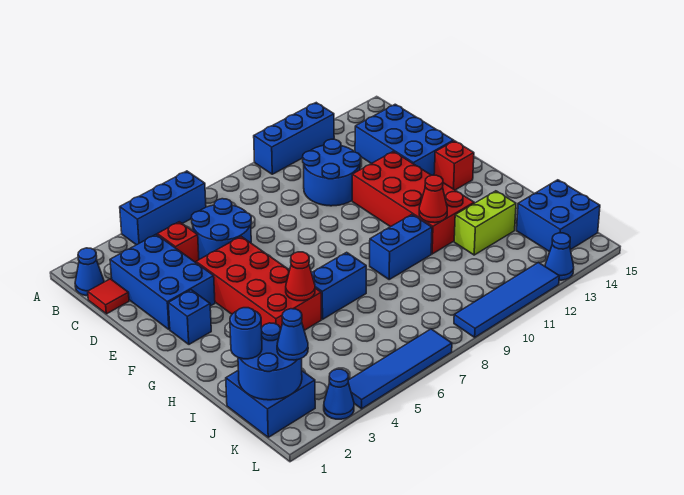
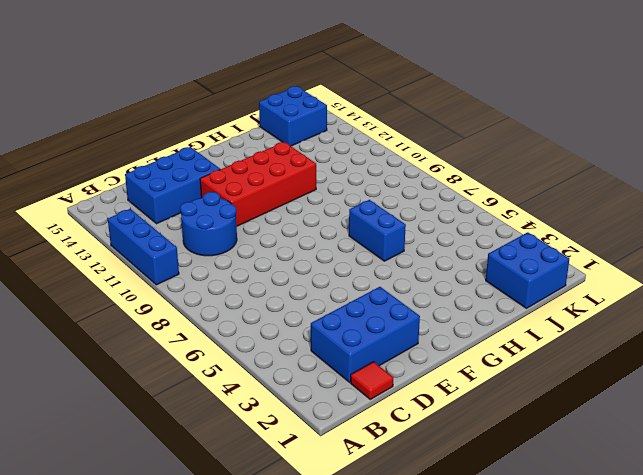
none -> blue 1x3 brick [120,171,206,245]
none -> blue 1x1 cone [75,248,104,296]
none -> red 1x1 brick [157,222,199,262]

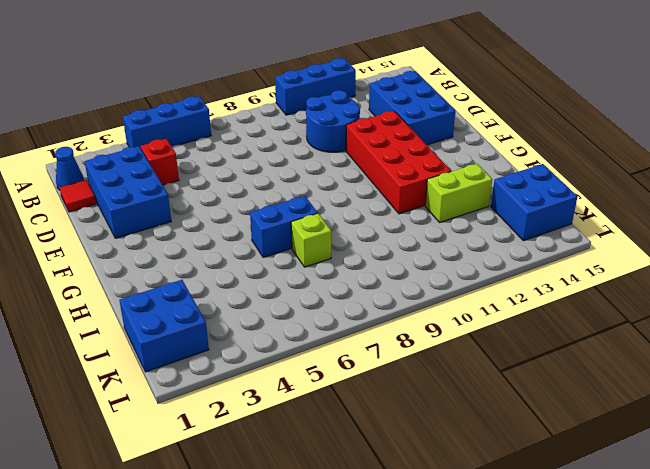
lime 1x1 brick [291,213,331,267] -> none
none -> blue 2x2 round brick [191,199,251,259]
none -> red 2x4 brick [196,237,321,330]
none -> blue 1x1 brick [168,290,211,344]

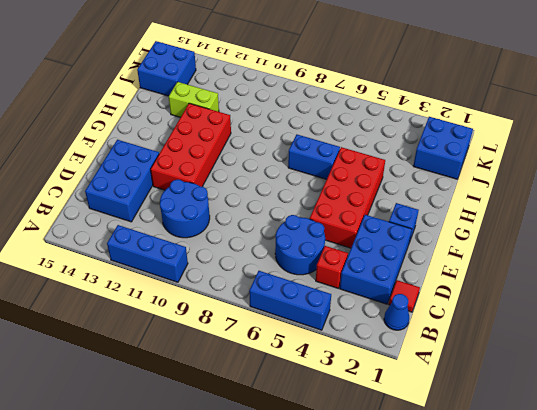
none -> red 1x1 brick [434,141,474,190]
none -> blue 1x2 brick [370,214,432,279]
none -> blue 1x1 cone [324,369,354,419]

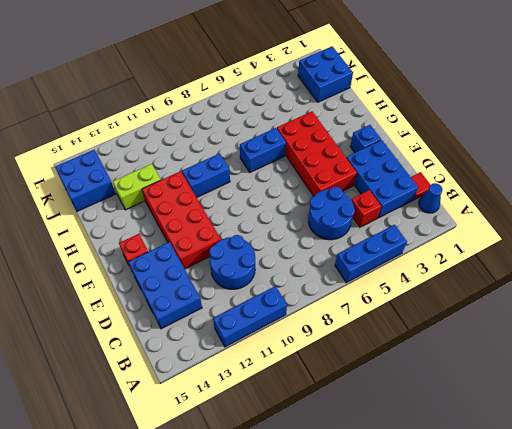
none -> blue 1x1 cone [324,369,354,419]
none -> blue 1x4 tile [348,329,452,409]
none -> blue 1x4 tile [454,263,559,337]

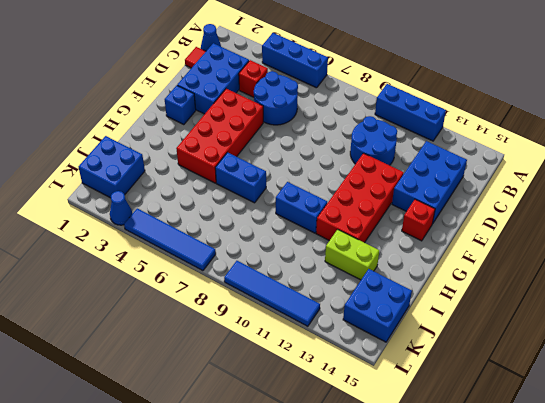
none -> blue 1x1 cone [545,233,574,280]
none -> red 1x1 cone [286,252,315,301]
none -> red 1x1 cone [419,175,447,223]

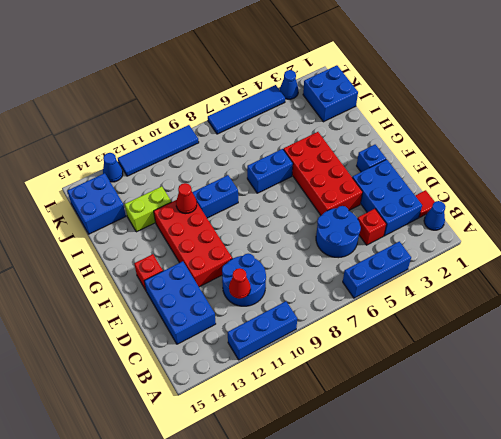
red 1x1 cone [229,268,251,299] -> red 1x1 cone moved to [286,252,315,301]
none -> blue 2x2 round brick [238,323,302,400]
none -> blue 1x1 round brick [230,308,262,359]
none -> blue 1x1 cone [277,309,308,360]

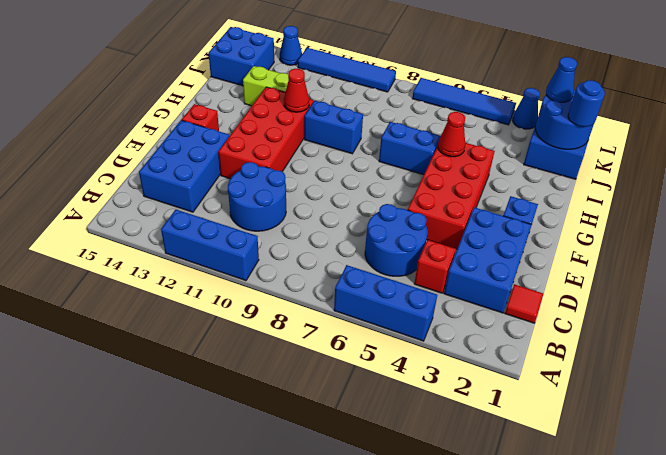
none -> blue 1x1 cone [75,248,104,296]

